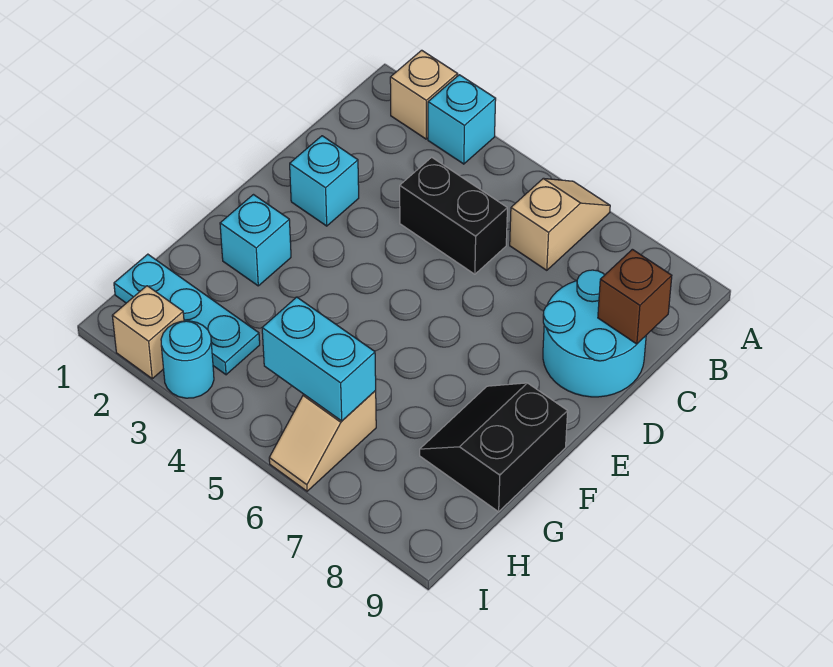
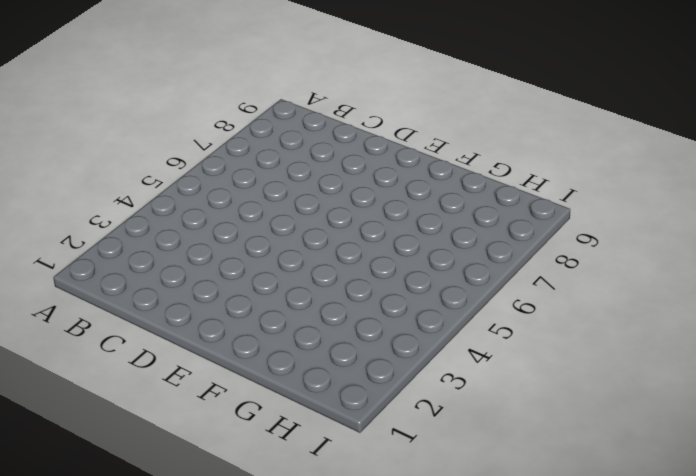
none -> tan 1x1 brick [390,50,457,139]
none -> cyan 1x1 brick [428,75,496,164]
none -> tan 1x2 slope [510,178,610,270]

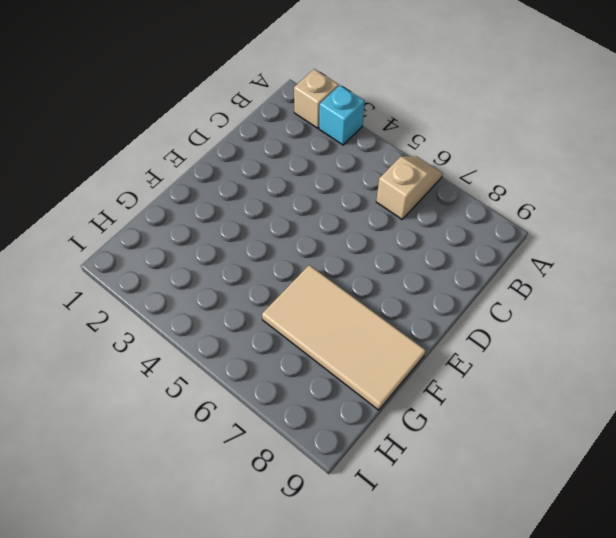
tan 2x4 tile [262,265,426,410] -> black 2x2 slope [420,383,568,512]
none -> black 1x2 brick [400,157,507,274]
none -> cyan 2x2 round brick [543,270,646,397]
none -> cyan 1x1 brick [290,136,359,226]

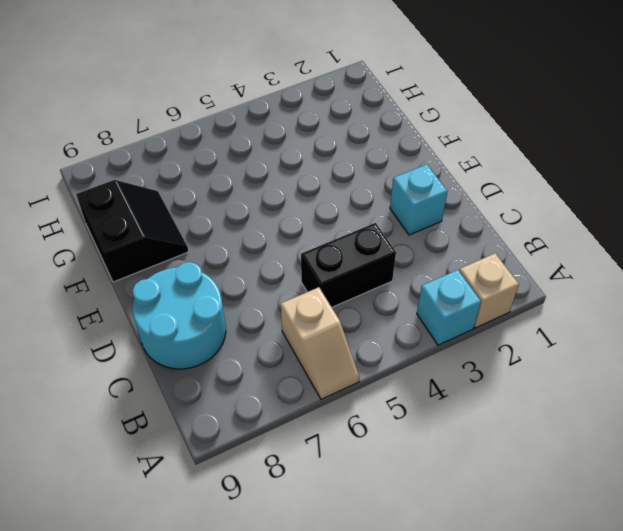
none -> cyan 1x1 brick [220,195,291,286]
none -> cyan 1x3 plate [114,254,260,375]
none -> tan 1x2 slope [269,391,376,491]

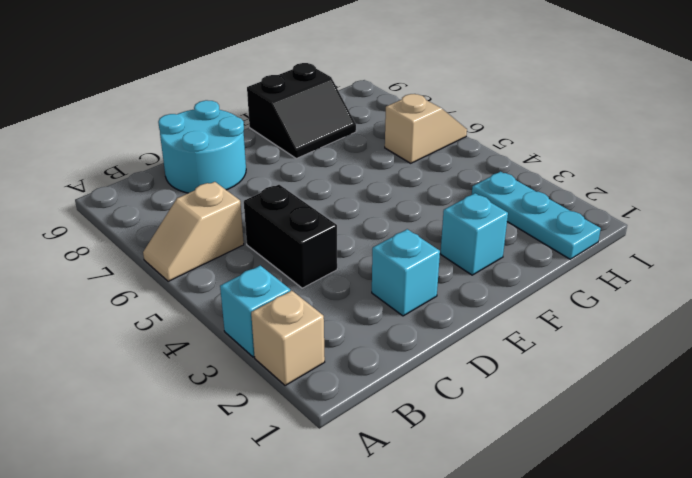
none -> tan 1x1 brick [112,286,184,379]
none -> cyan 1x1 round brick [161,321,214,398]
none -> brown 1x1 brick [598,249,672,344]

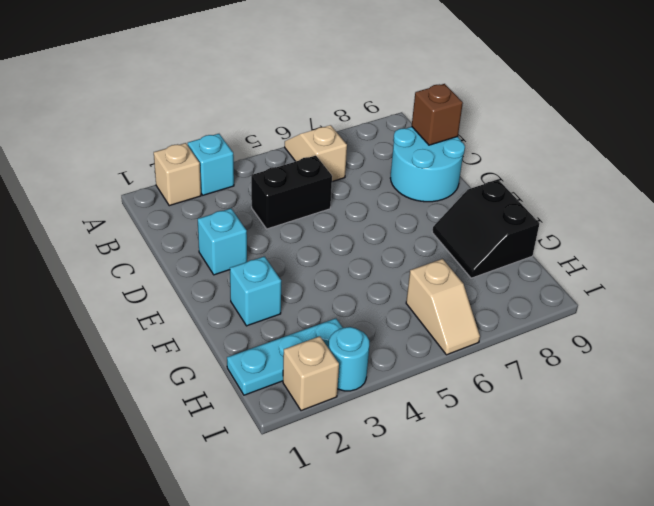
none -> cyan 1x2 brick [262,297,376,421]

